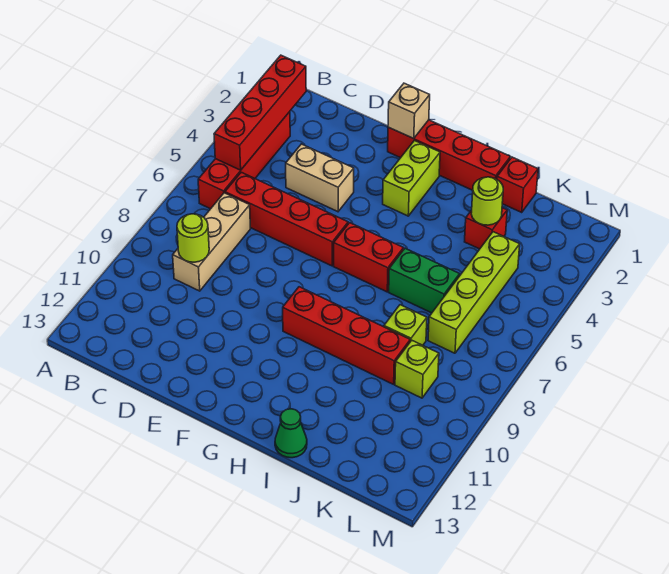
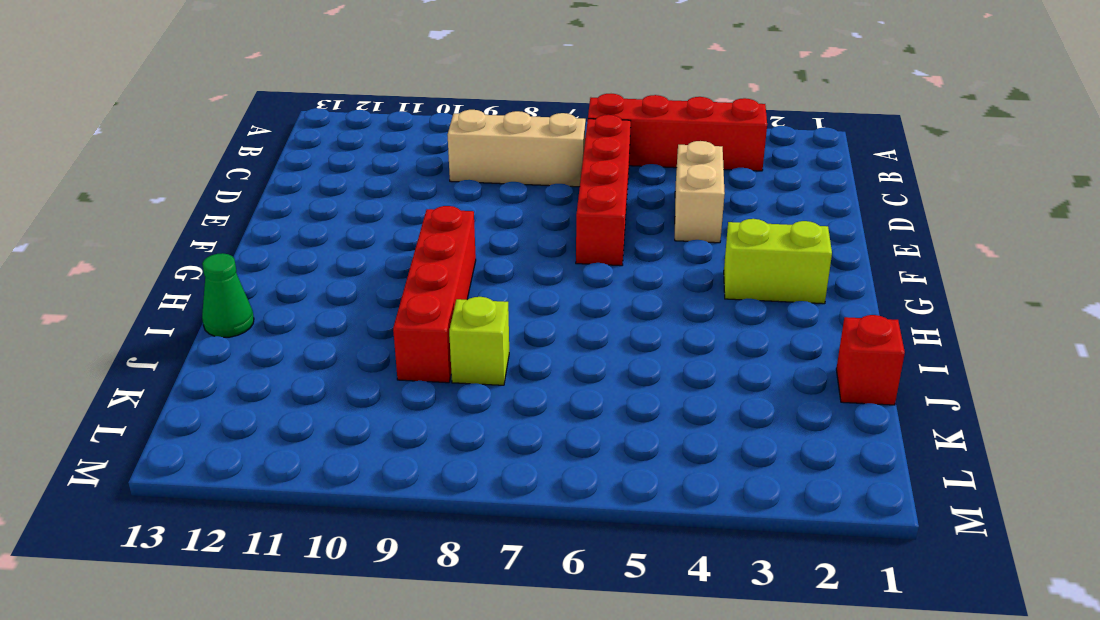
none -> red 1x4 brick [388,120,510,190]
none -> red 1x2 brick [334,223,404,292]
none -> green 1x2 brick [389,248,460,313]

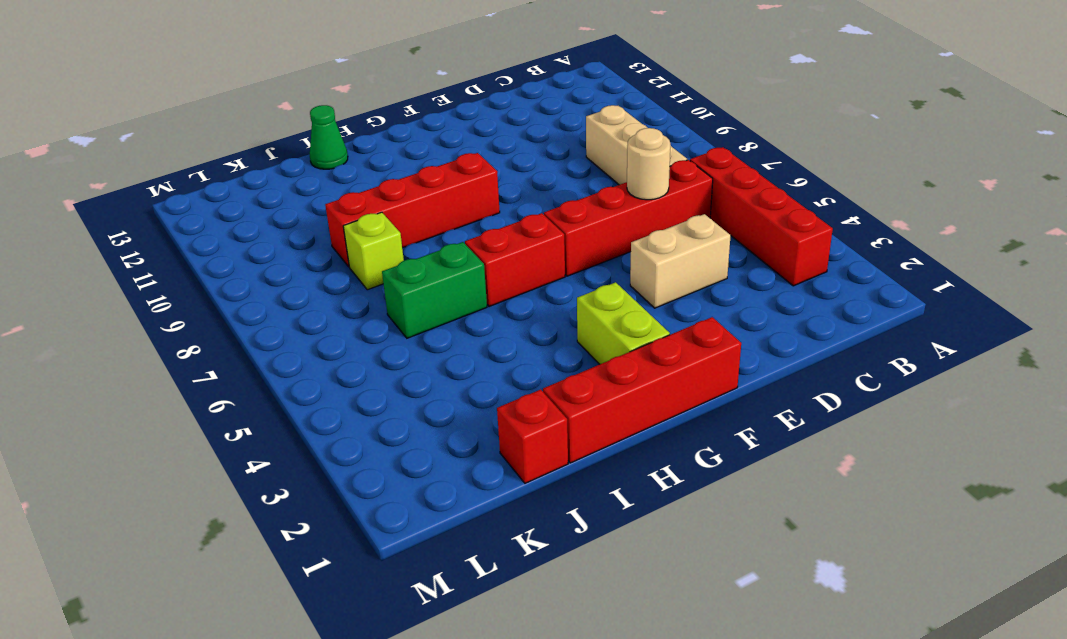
tan 1x1 round brick [627,128,670,200] -> none
none -> red 1x1 brick [465,208,507,249]
none -> lime 1x4 brick [428,232,520,353]
none -> lime 1x1 brick [395,340,439,398]

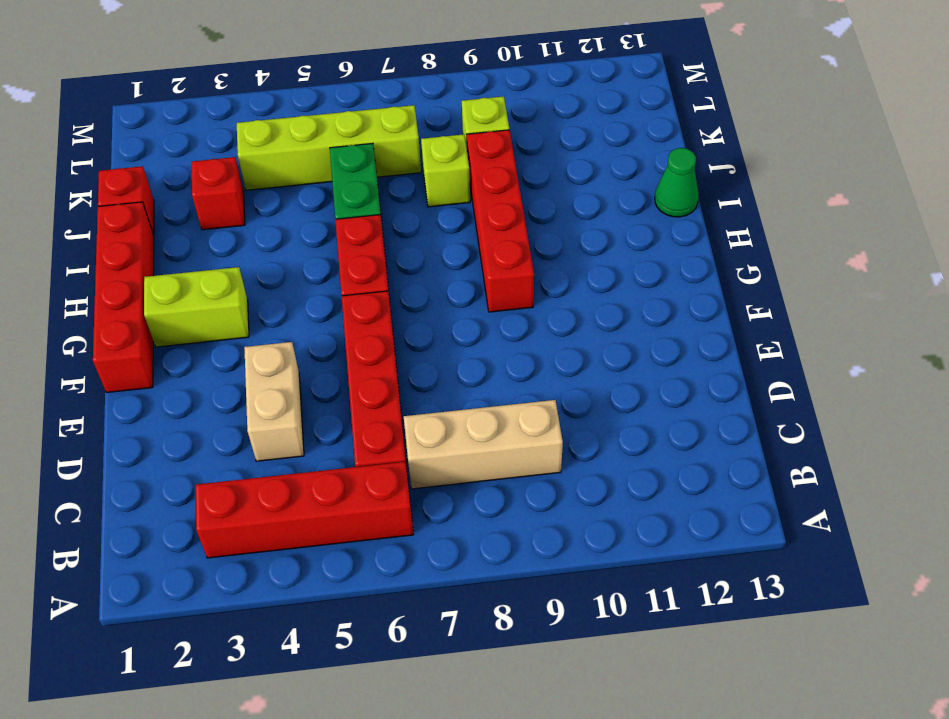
none -> red 1x4 brick [214,55,306,170]
none -> lime 1x1 round brick [177,214,209,262]
none -> tan 1x1 brick [388,83,430,138]

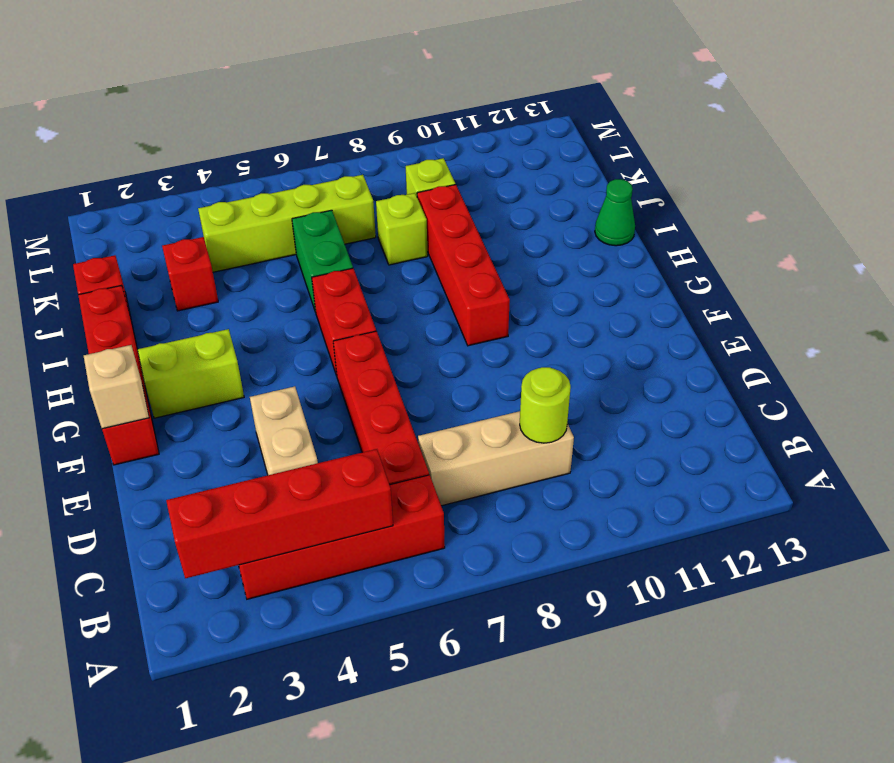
none -> lime 1x1 round brick [471,177,503,225]

